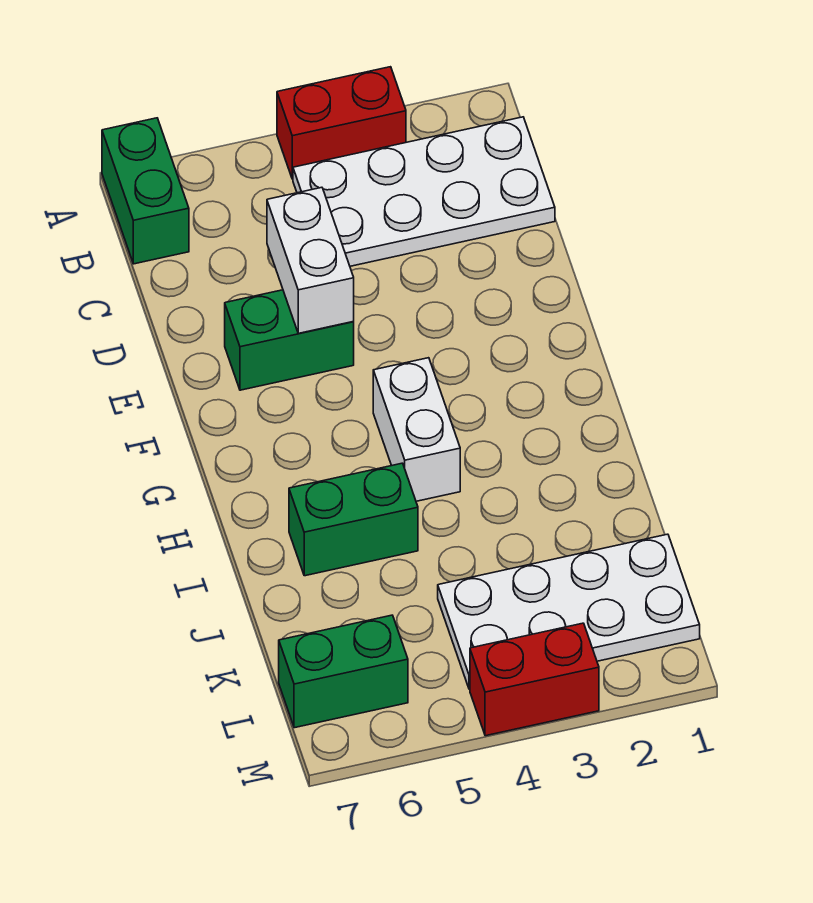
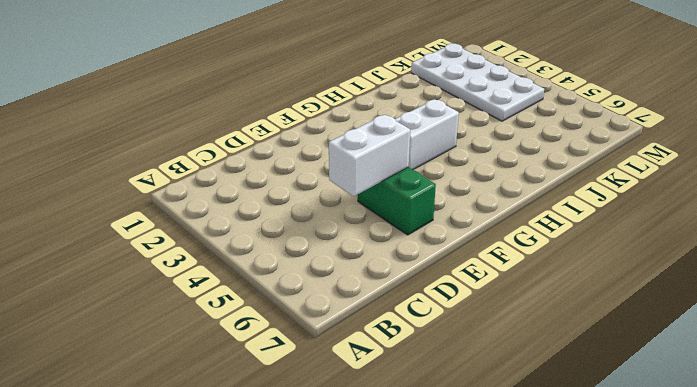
none -> red 1x2 brick [277,67,406,179]
none -> green 1x2 brick [102,118,189,264]

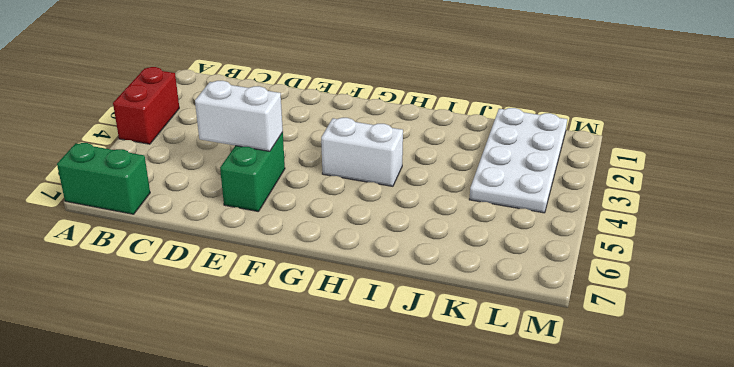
none -> white 2x4 plate [293,117,555,266]
none -> green 1x2 brick [289,463,418,576]

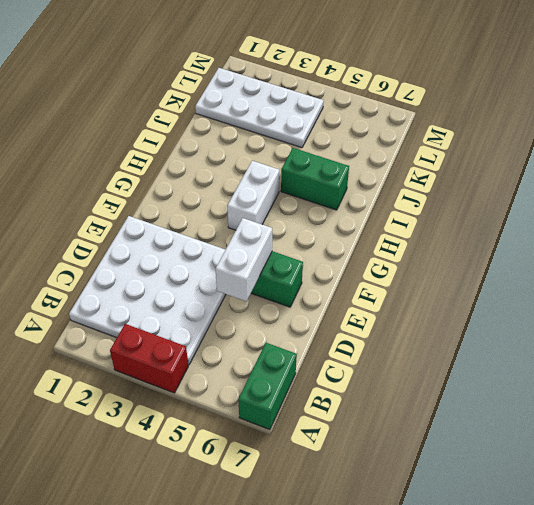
white 4x4 plate [69,216,226,365] -> white 2x4 plate [293,117,555,266]
none -> green 1x2 brick [279,615,408,728]
none -> red 1x2 brick [470,623,599,736]

